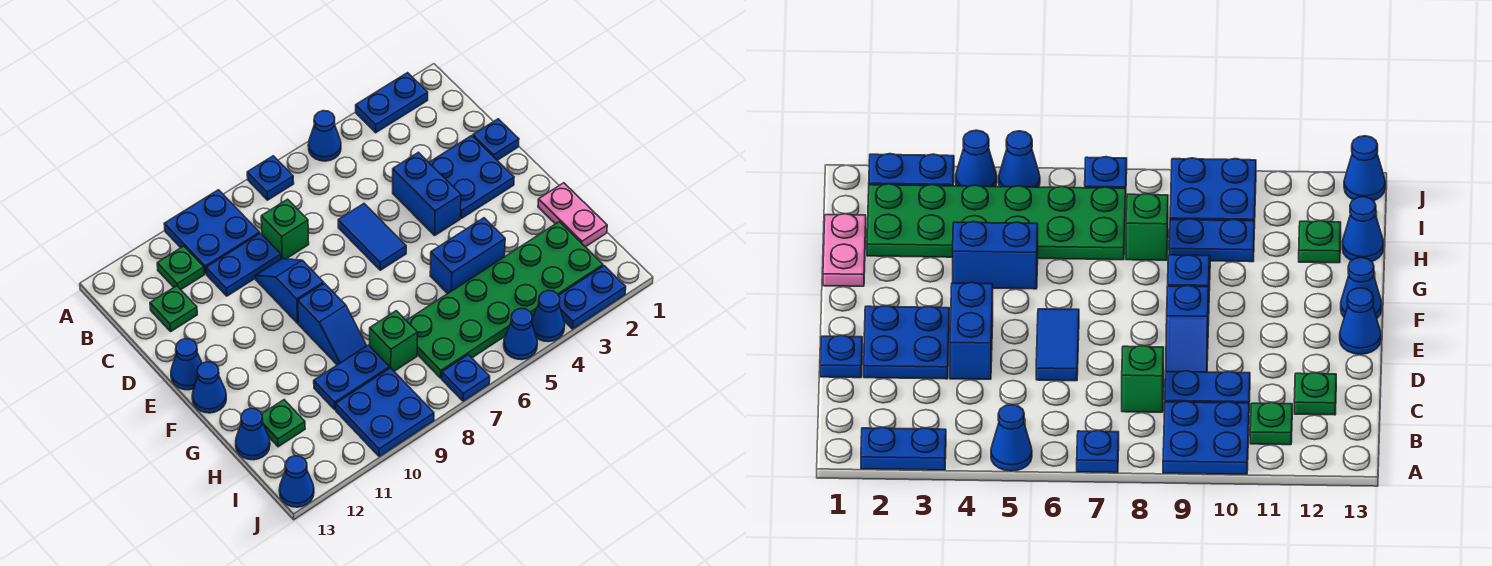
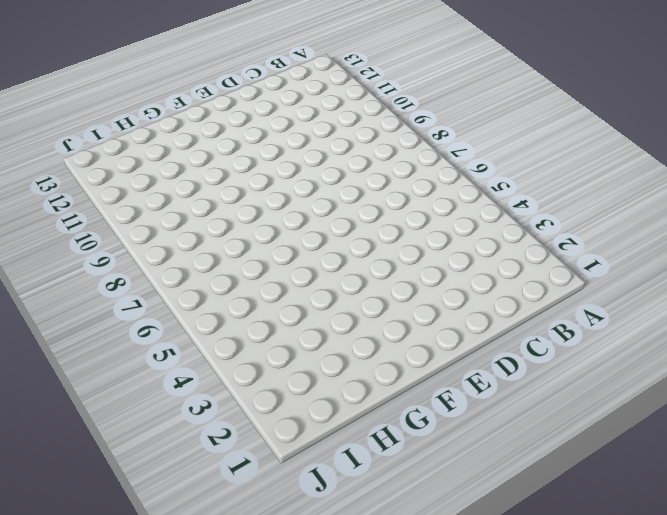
none -> blue 1x2 plate [356,73,428,133]
none -> blue 1x1 cone [308,111,341,161]
none -> blue 1x1 plate [247,156,294,200]

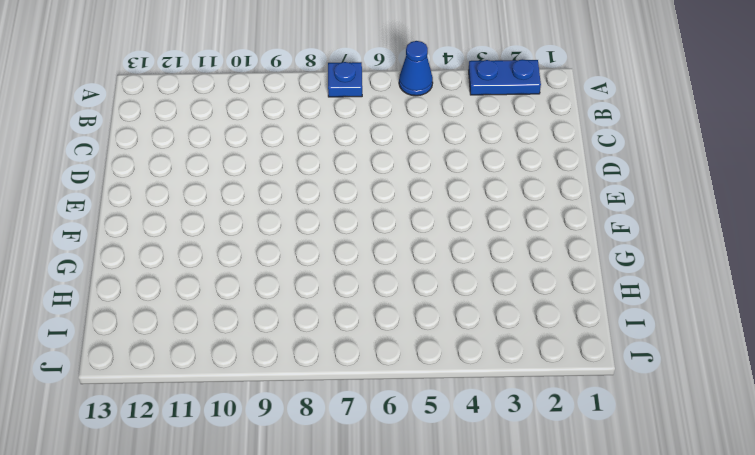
none -> blue 2x2 plate [164,190,260,274]
none -> green 1x1 plate [157,246,204,289]
none -> green 1x1 brick [261,199,309,259]

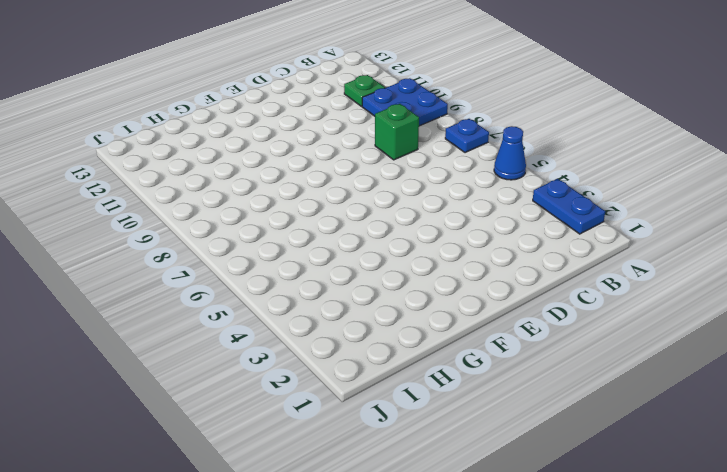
none -> blue 1x2 plate [206,233,281,296]
none -> green 1x1 plate [150,286,197,331]
none -> blue 1x1 plate [473,119,519,160]

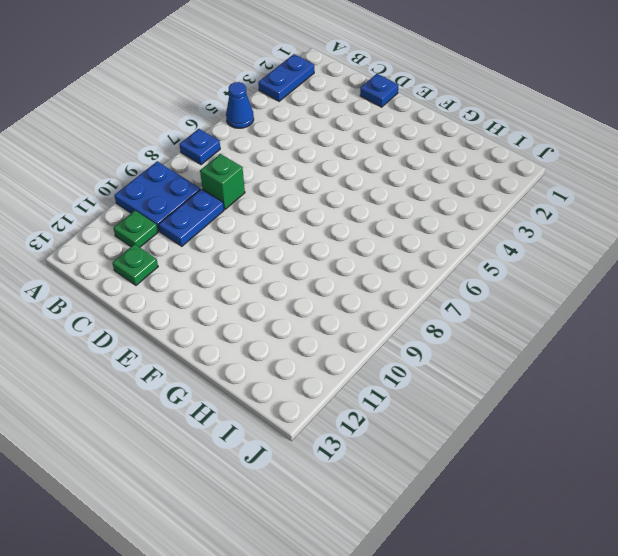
none -> blue 2x2 plate [429,136,514,218]
none -> blue 1x2 brick [393,152,461,235]
none -> blue 1x2 tile [338,204,406,270]

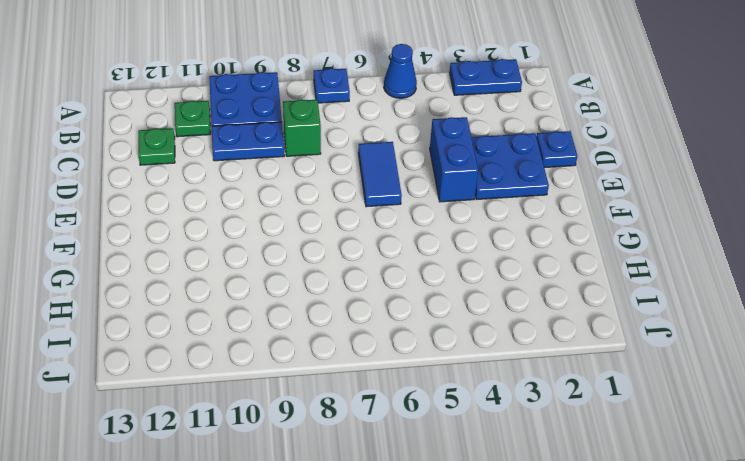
none -> blue 1x2 slope [256,259,324,323]
none -> blue 1x1 cone [171,339,202,390]
none -> blue 1x2 slope [298,283,366,365]

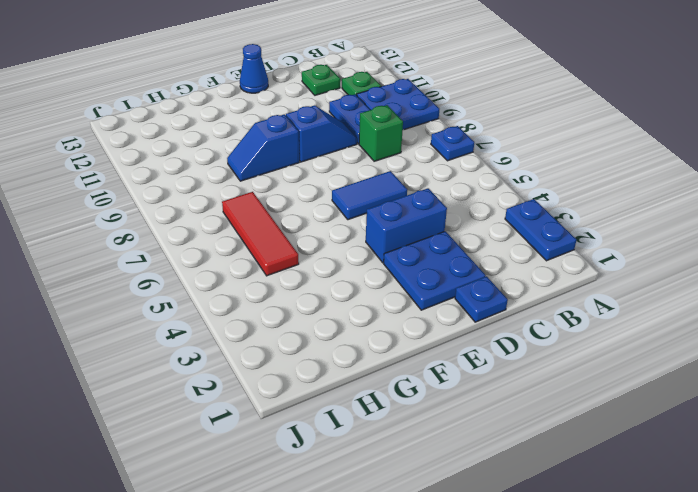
red 1x3 tile [222,192,299,276] -> green 2x6 plate [406,222,603,378]
none -> blue 1x1 cone [308,111,341,161]
none -> blue 1x1 cone [192,362,226,413]
none -> pink 1x2 plate [538,183,607,247]

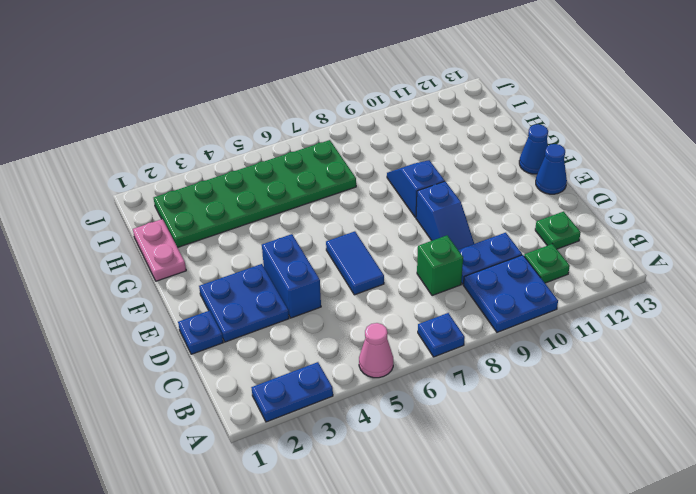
pink 1x1 cone [359,323,393,378] -> blue 1x1 cone [308,111,341,161]
none -> blue 1x2 brick [430,218,505,294]
none -> green 1x1 brick [370,311,417,371]
none -> blue 1x2 plate [314,345,389,410]

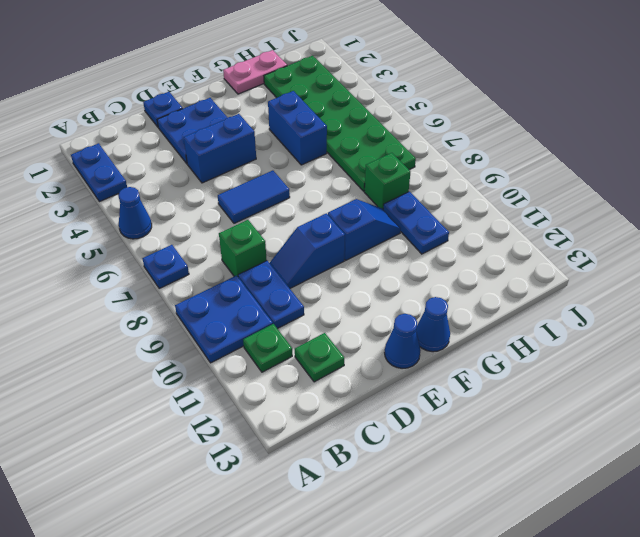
none -> green 1x1 plate [262,400,305,447]
none -> blue 1x1 cone [236,408,270,460]
none -> blue 2x2 plate [336,368,434,457]

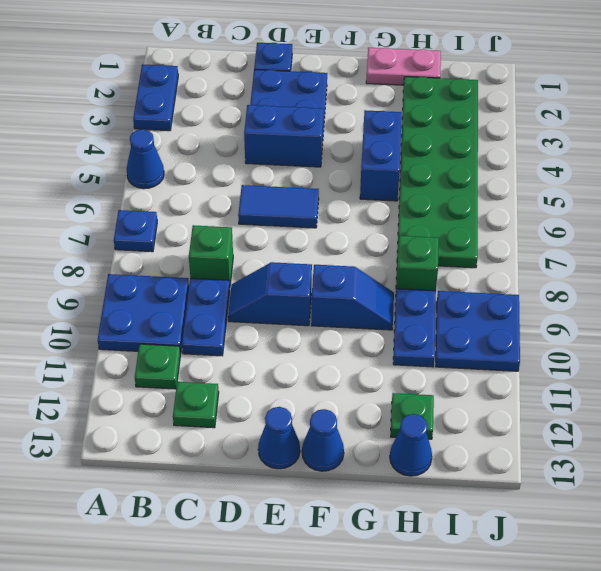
none -> blue 1x2 plate [559,266,626,329]
none -> blue 1x1 cone [532,291,565,342]
none -> blue 1x1 cone [504,308,537,360]

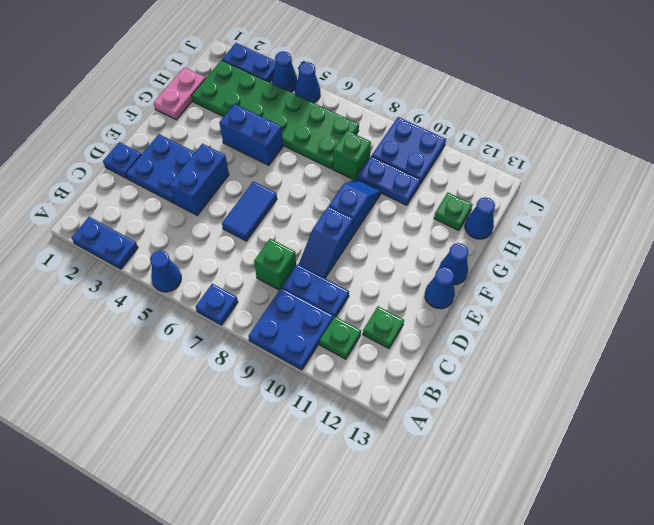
none -> blue 1x1 plate [442,355,490,401]
none -> blue 1x1 cone [279,456,314,507]

